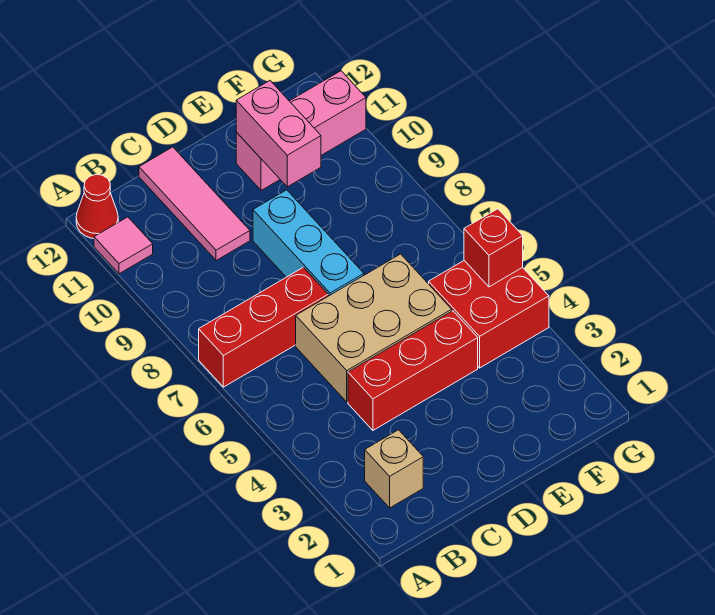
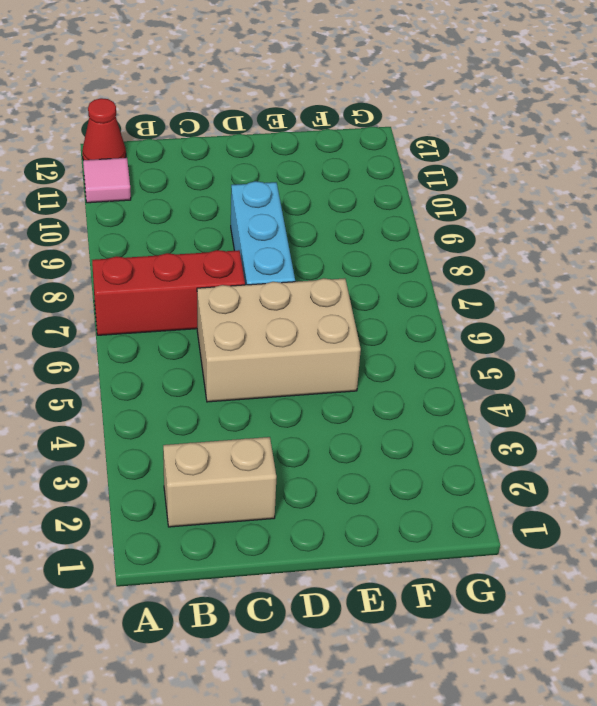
tan 1x2 brick [163,437,276,527] -> tan 1x1 brick [365,430,423,508]
none -> red 1x3 brick [348,311,478,430]
none -> pink 1x3 tile [139,147,250,260]
none -> pink 1x3 brick [236,71,366,190]

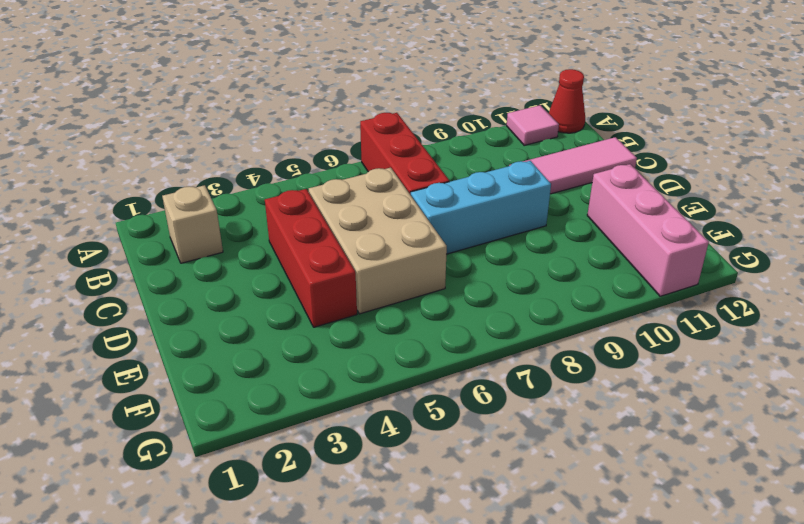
none -> red 2x2 brick [429,261,549,368]
none -> pink 1x2 brick [236,81,321,187]
none -> red 1x1 brick [464,209,523,287]

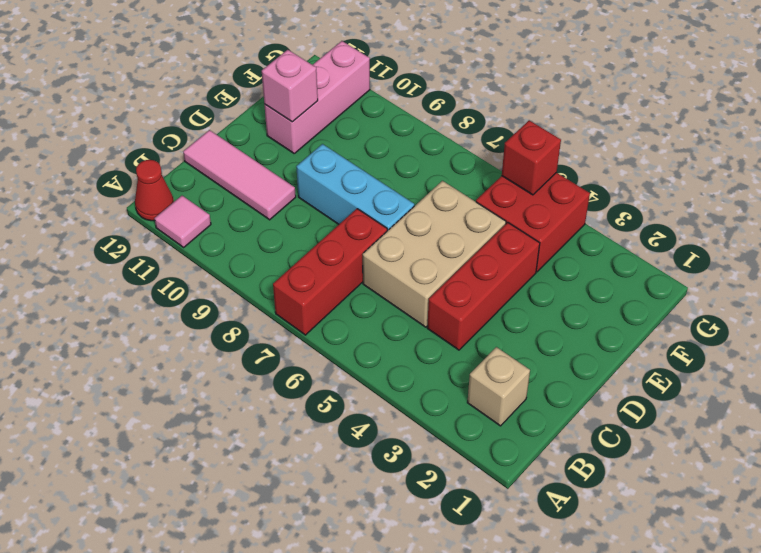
pink 1x1 brick [262,50,318,122] -> pink 1x2 brick [236,81,321,187]

